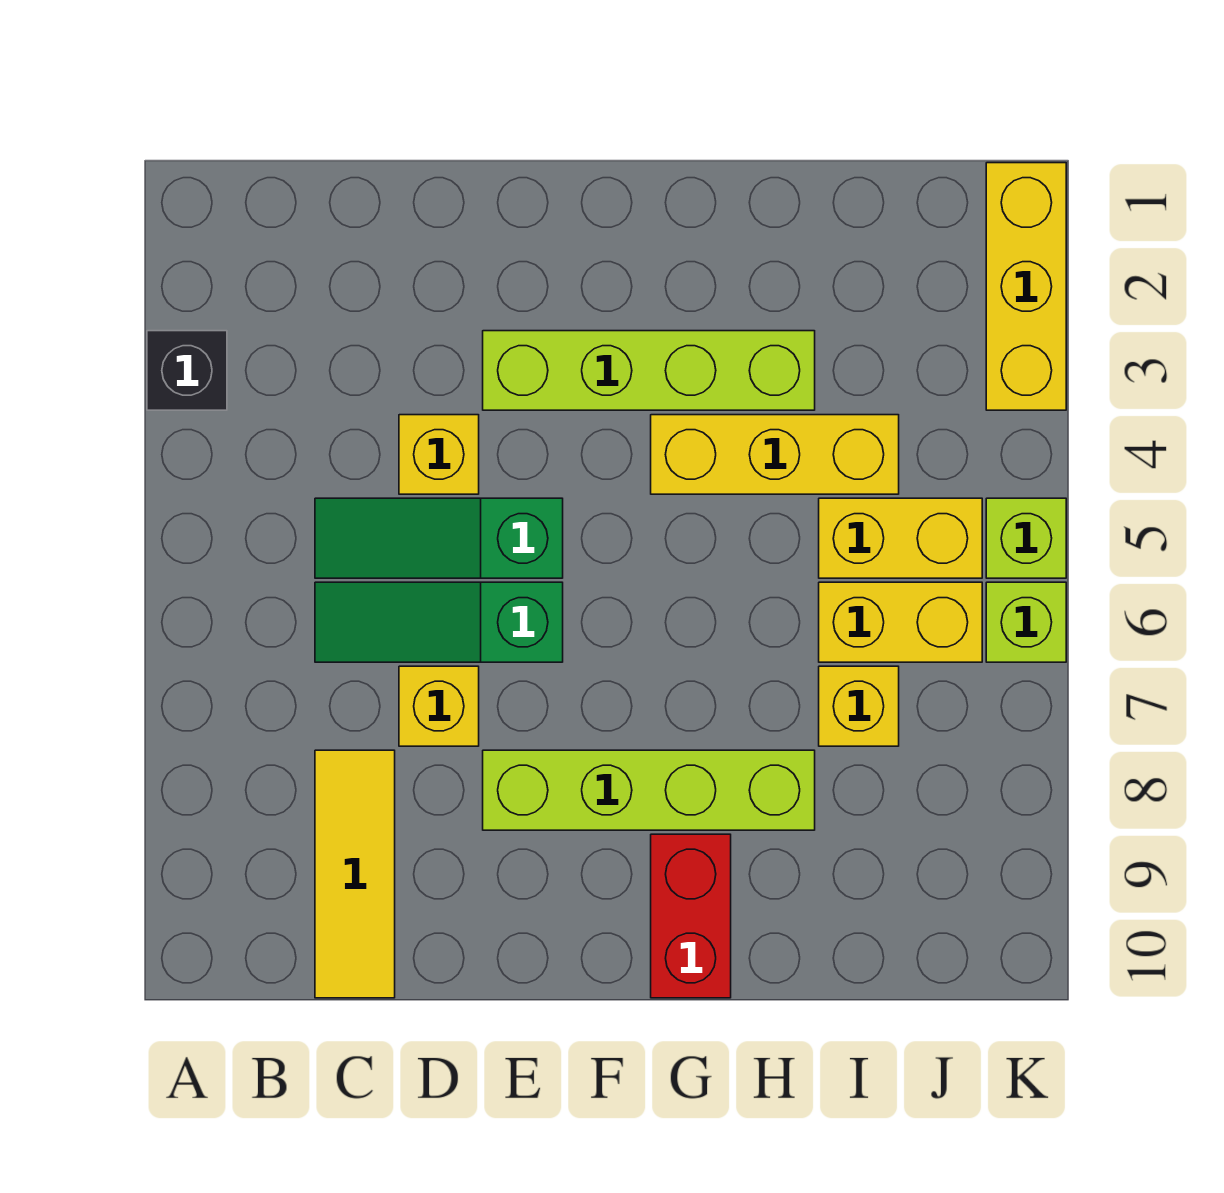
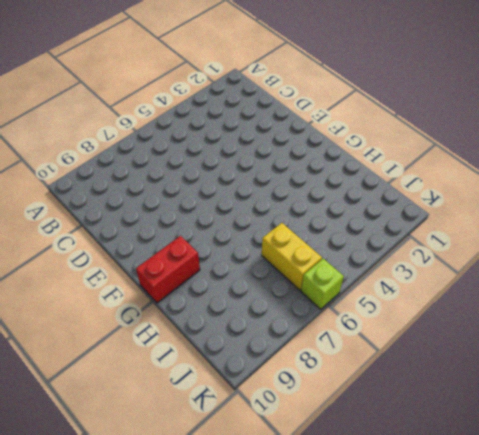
none -> black 1x1 brick [147,331,227,410]
none -> green 1x3 slope [315,498,563,578]
none -> green 1x3 slope [315,582,563,662]

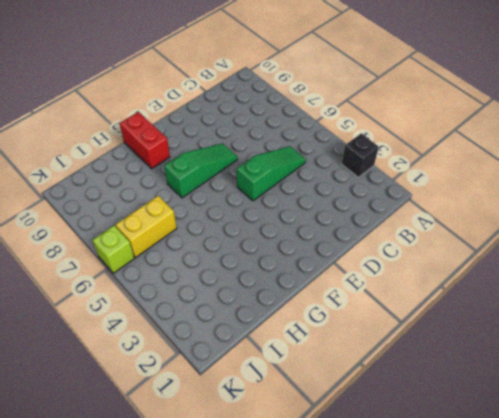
green 1x3 slope [164,144,238,198] -> green 1x3 slope moved to [315,582,563,662]
none -> yellow 1x3 tile [315,750,395,998]
none -> yellow 1x1 brick [399,415,479,494]
none -> yellow 1x1 brick [399,666,479,746]

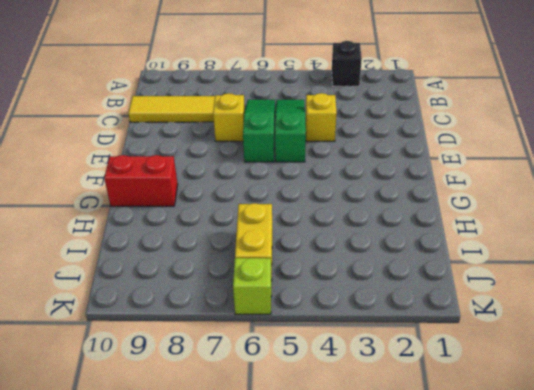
none -> lime 1x4 brick [483,331,815,410]
none -> lime 1x4 brick [483,750,815,830]
none -> yellow 1x3 brick [651,415,899,494]

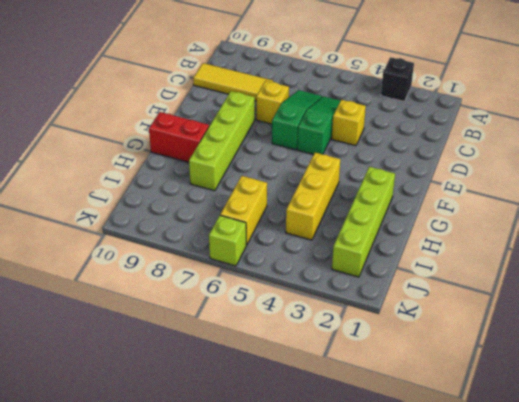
lime 1x4 brick [332,167,395,277] -> lime 1x4 brick moved to [483,331,815,410]
none -> yellow 1x2 brick [819,498,982,578]
none -> yellow 1x1 brick [819,666,899,746]
none -> yellow 1x3 brick [986,163,1066,410]

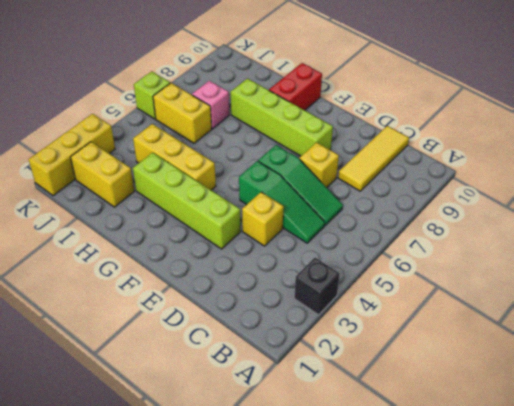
yellow 1x2 brick [71,142,134,207] -> yellow 1x2 brick moved to [819,498,982,578]
pink 1x1 brick [192,81,229,129] -> yellow 1x1 brick [819,666,899,746]
none -> lime 1x1 brick [986,498,1066,578]

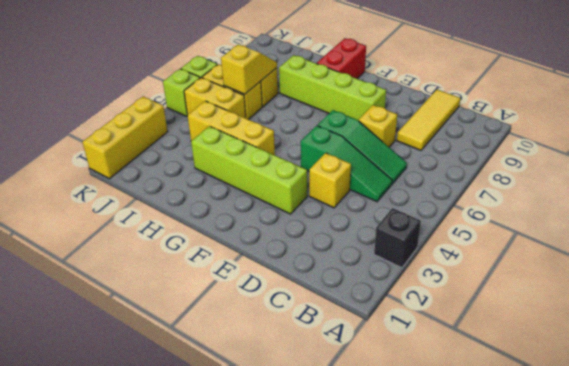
yellow 1x2 slope [221,45,277,94] -> none

